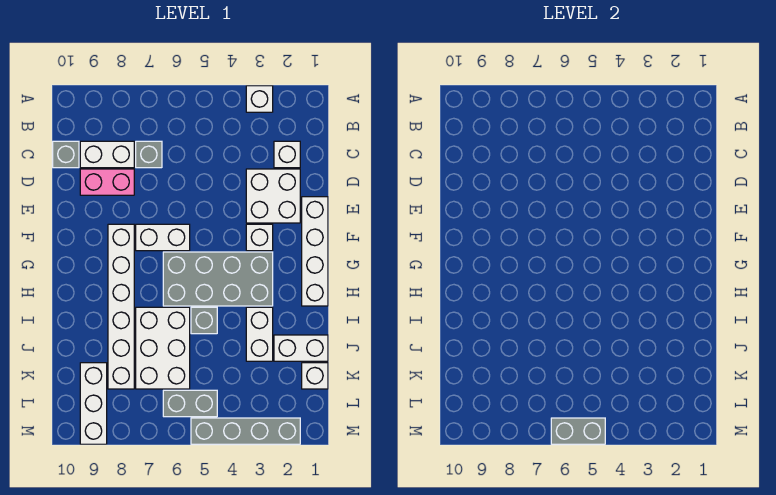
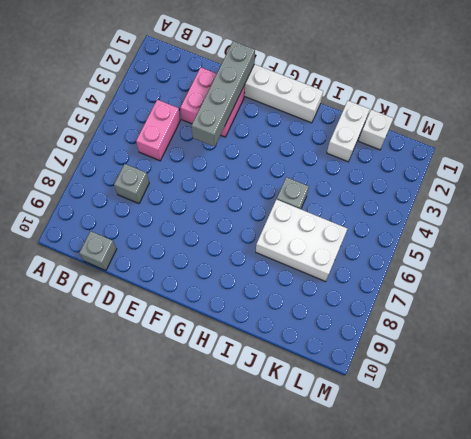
pink 1x2 brick [136,100,180,161] -> pink 1x2 brick moved to [80,169,134,195]
pink 2x2 brick [180,67,245,137] -> white 2x2 brick [246,169,300,223]
grey 1x4 brick [191,41,255,147] -> grey 1x4 brick moved to [191,418,300,444]
none -> white 1x1 brick [246,86,273,112]
none -> white 1x1 brick [274,141,300,168]
none -> white 1x2 brick [80,141,134,168]

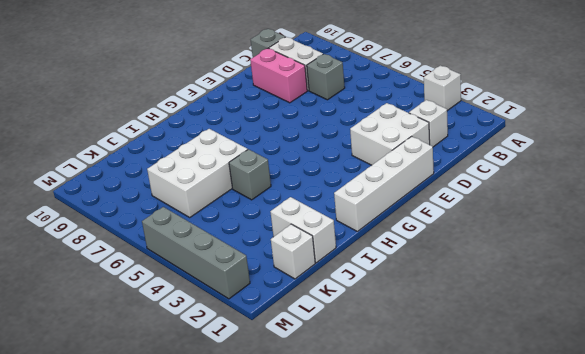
none -> white 1x1 brick [246,224,273,251]
none -> white 1x2 brick [136,224,190,251]
none -> white 1x6 brick [108,224,134,389]

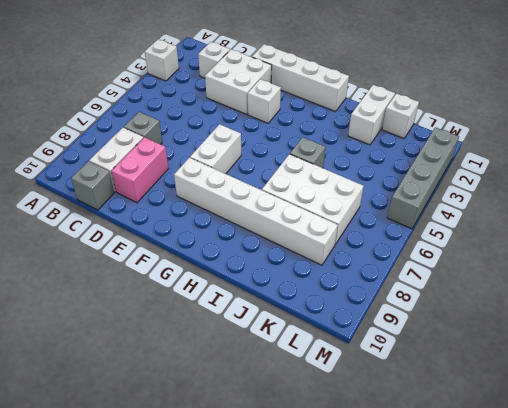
none -> grey 2x4 brick [163,252,273,306]
none -> white 1x2 brick [246,307,273,361]
none -> white 1x3 brick [80,363,107,444]

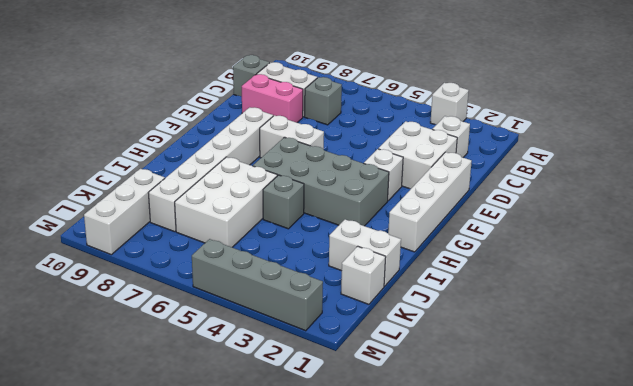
none -> white 1x2 brick [246,307,273,361]
none -> grey 1x2 brick [163,390,217,417]
none -> grey 1x2 brick [551,418,605,444]

